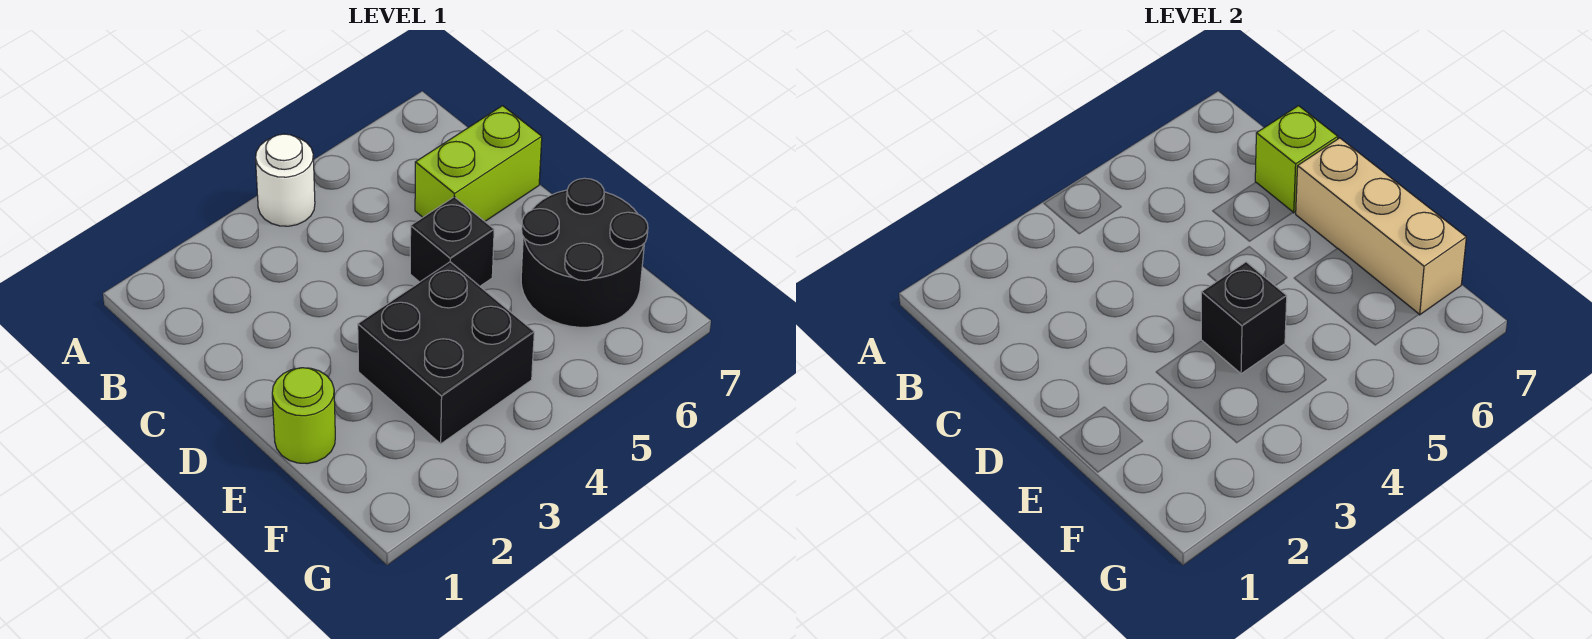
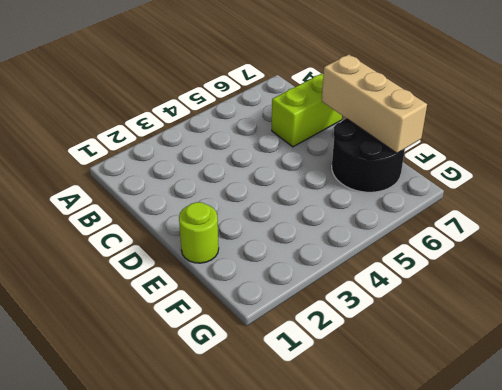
none -> white 1x1 round brick [256,134,315,226]
none -> black 1x1 brick [410,197,494,286]

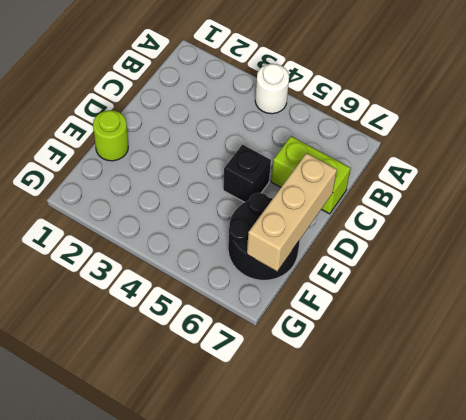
none -> black 2x2 brick [358,262,534,444]
none -> lime 1x1 brick [1255,106,1338,213]

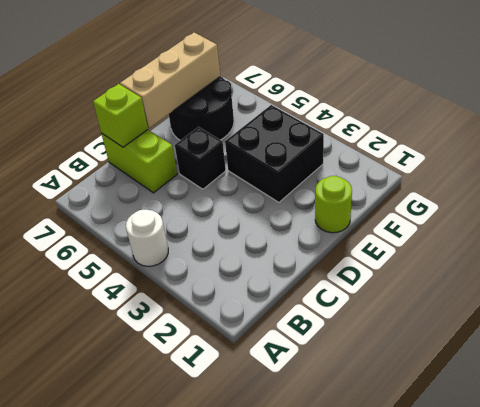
none -> black 1x1 brick [1201,262,1287,374]

